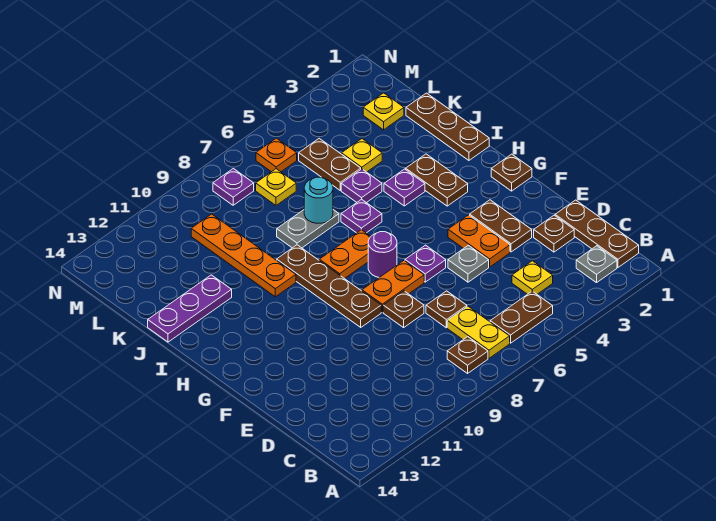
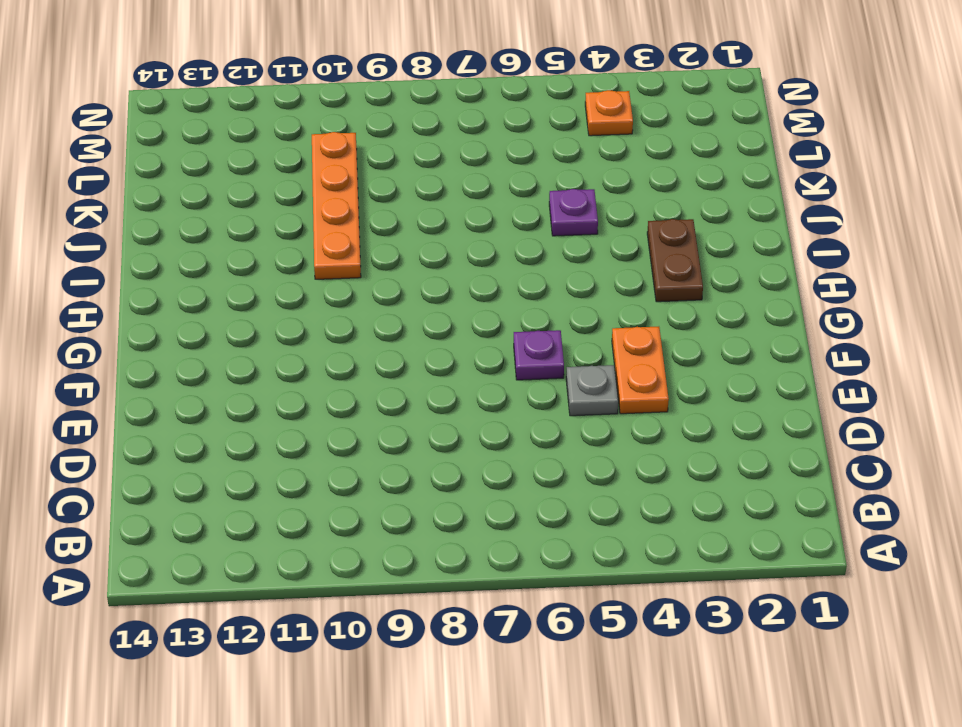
orange 1x1 plate [585,90,633,136] -> orange 1x1 plate moved to [256,138,297,172]
none -> brown 1x3 plate [555,200,639,267]
none -> grey 1x1 plate [576,246,617,283]
none -> brown 1x2 plate [490,291,553,343]
none -> yellow 1x2 plate [447,306,510,358]

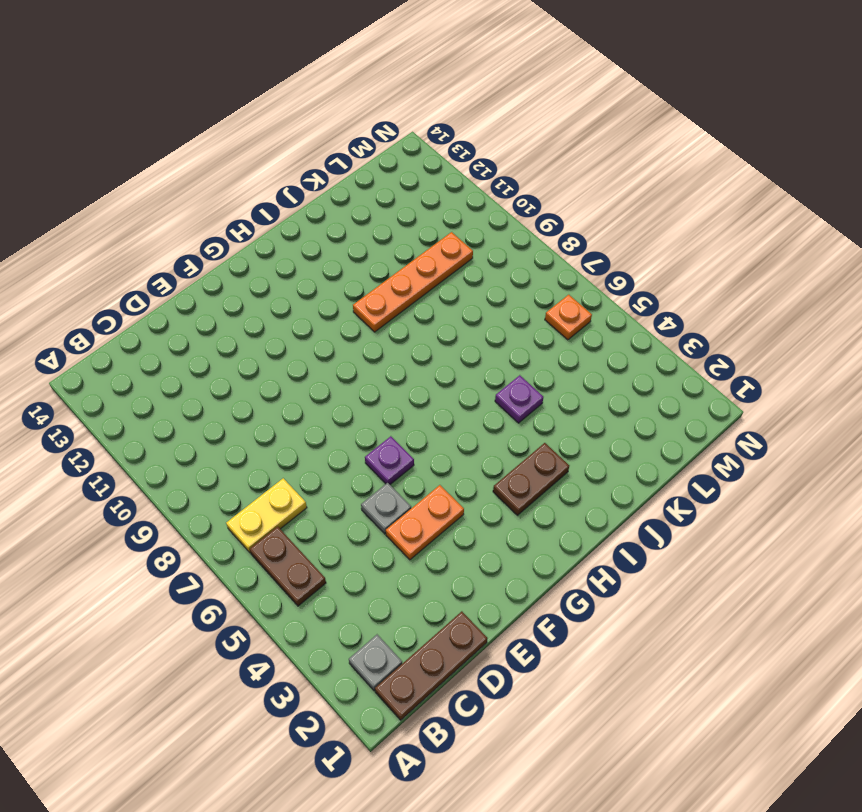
none -> brown 1x1 plate [447,337,488,373]
none -> yellow 1x1 plate [512,261,553,294]
none -> brown 1x1 plate [534,215,574,252]
none -> brown 1x1 plate [426,291,467,328]

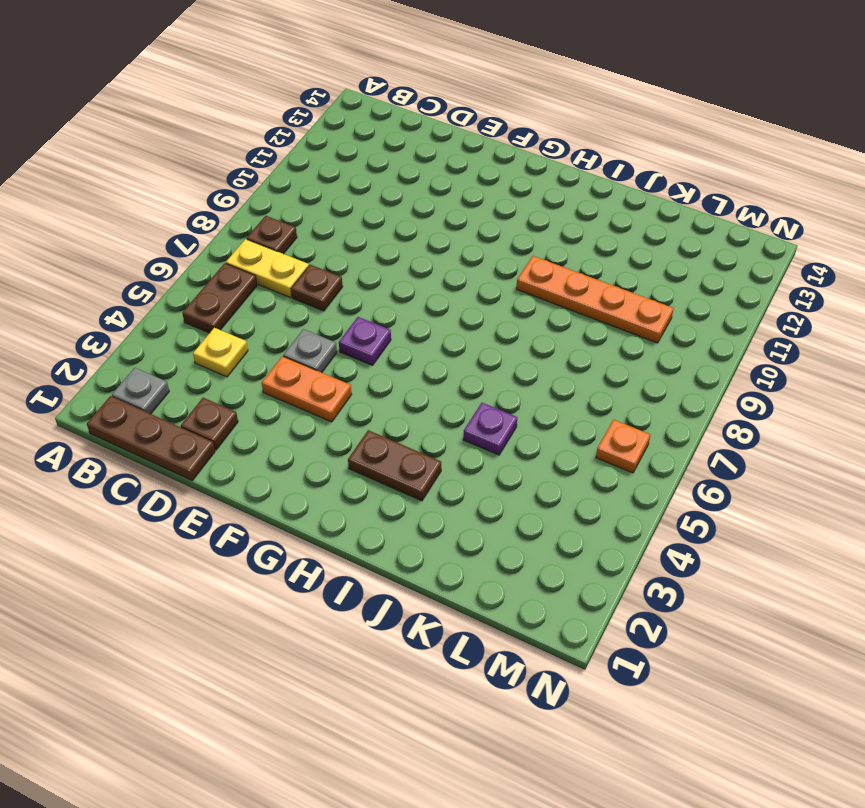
none -> brown 1x2 plate [470,200,532,252]
none -> brown 1x1 plate [383,291,424,328]
none -> orange 1x2 plate [362,261,424,312]
none -> brown 1x4 plate [277,245,381,327]

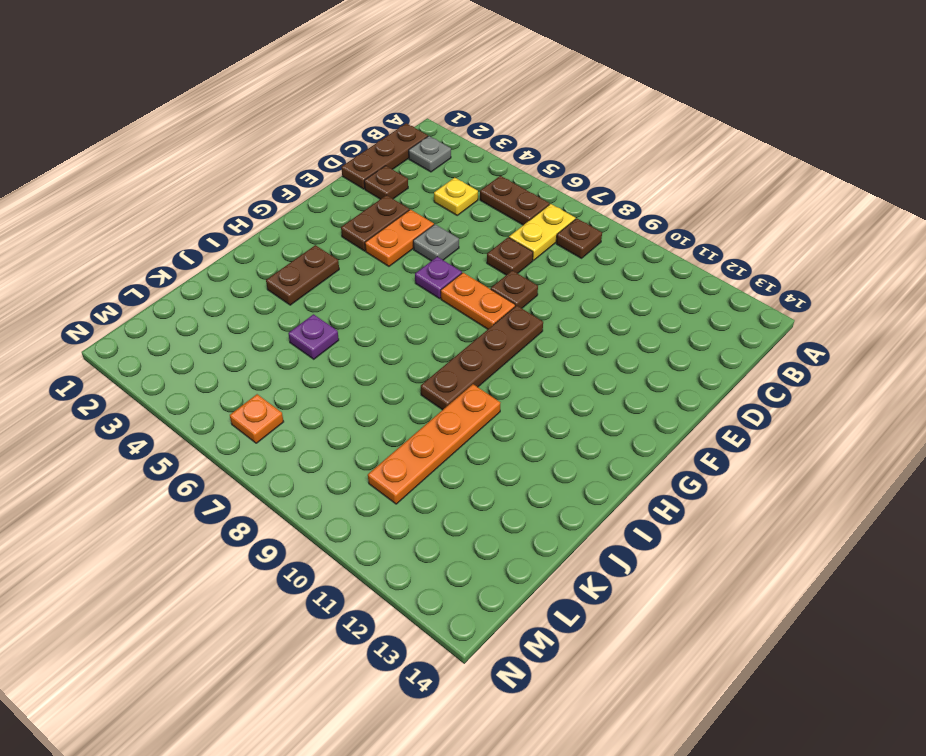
none -> brown 1x1 plate [491,154,532,191]
none -> purple 1x1 round brick [368,232,397,277]
none -> orange 1x2 plate [319,230,371,279]
none -> brown 1x3 plate [406,93,489,160]

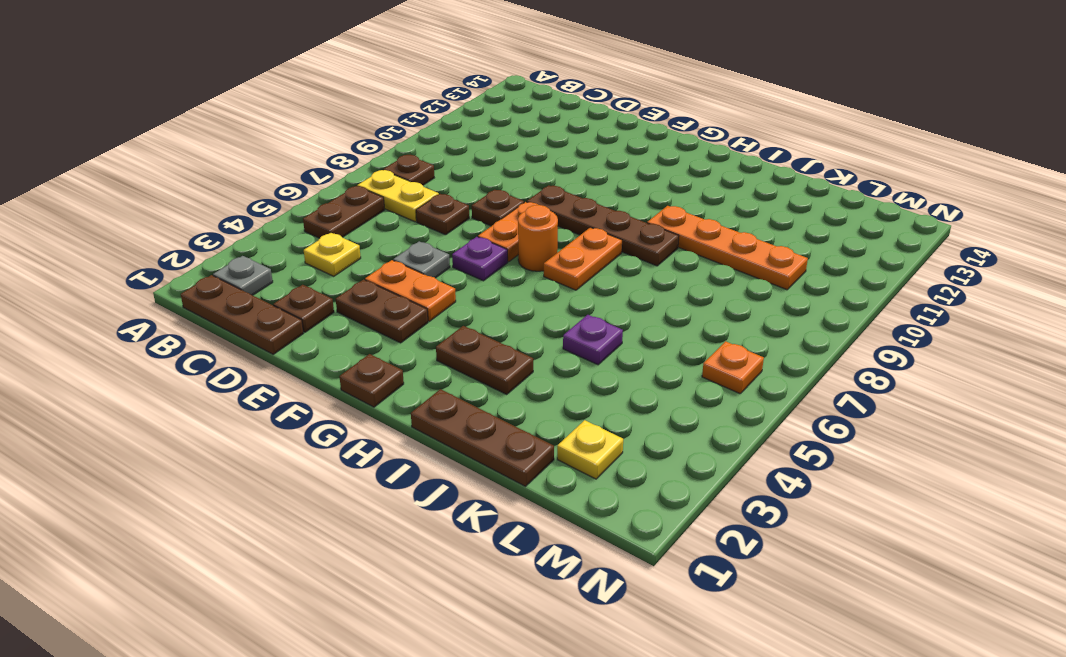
orange 1x1 round brick [518,205,558,271] -> purple 1x1 round brick [368,232,397,277]
none -> purple 1x1 plate [384,169,425,206]
none -> purple 1x1 plate [341,199,382,233]
none -> grey 1x2 plate [277,210,339,248]
none -> purple 1x3 plate [148,275,232,342]

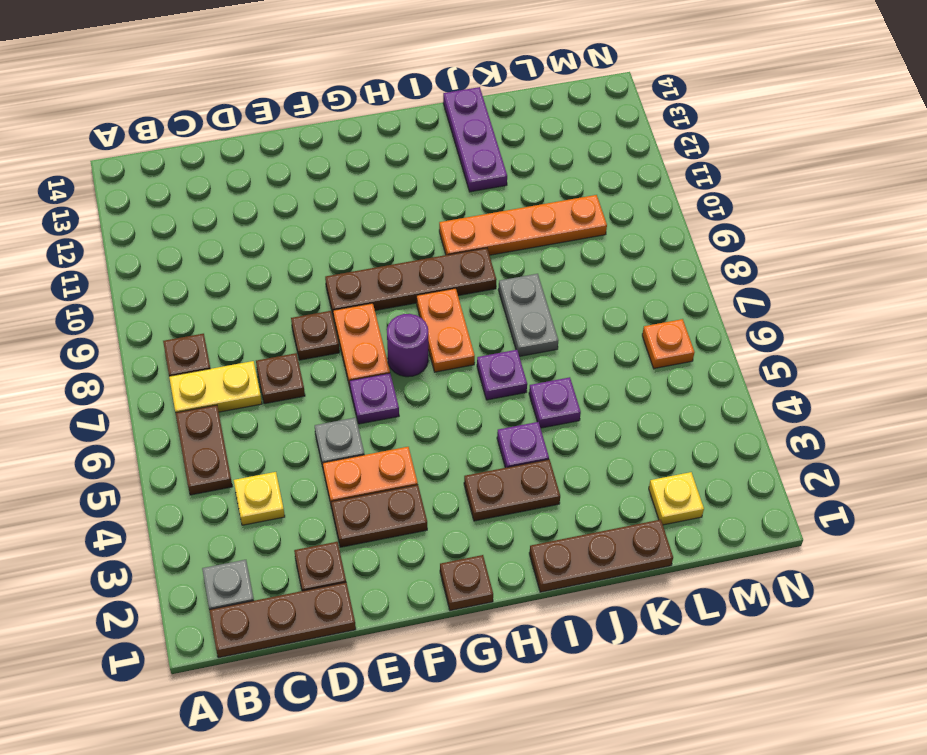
none -> yellow 1x1 plate [342,139,382,172]
none -> brown 1x2 plate [299,138,361,190]
none -> yellow 1x1 plate [256,169,296,205]
none -> purple 1x1 plate [213,169,254,205]

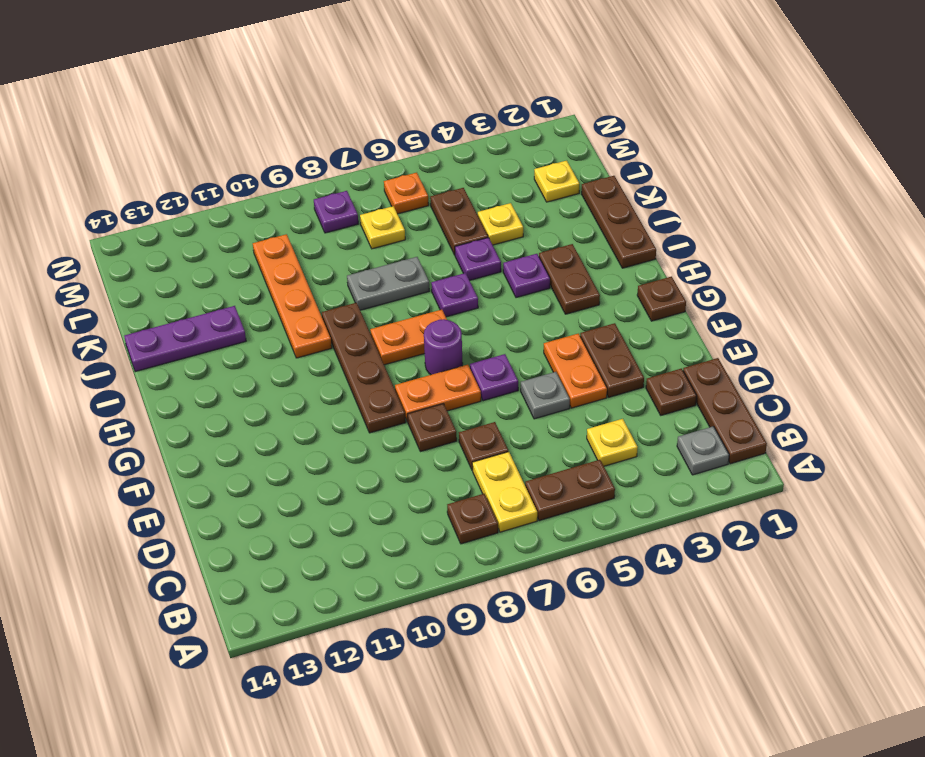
none -> cyan 1x1 round brick [304,177,333,223]

